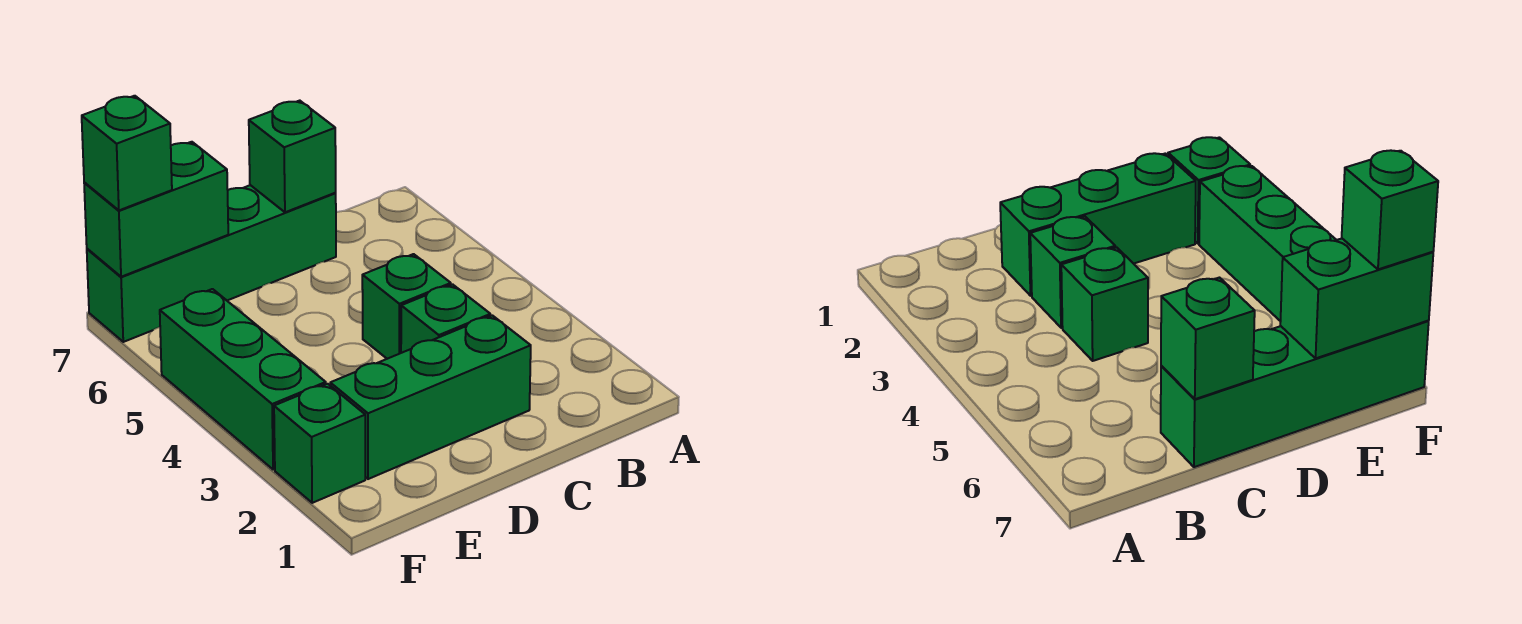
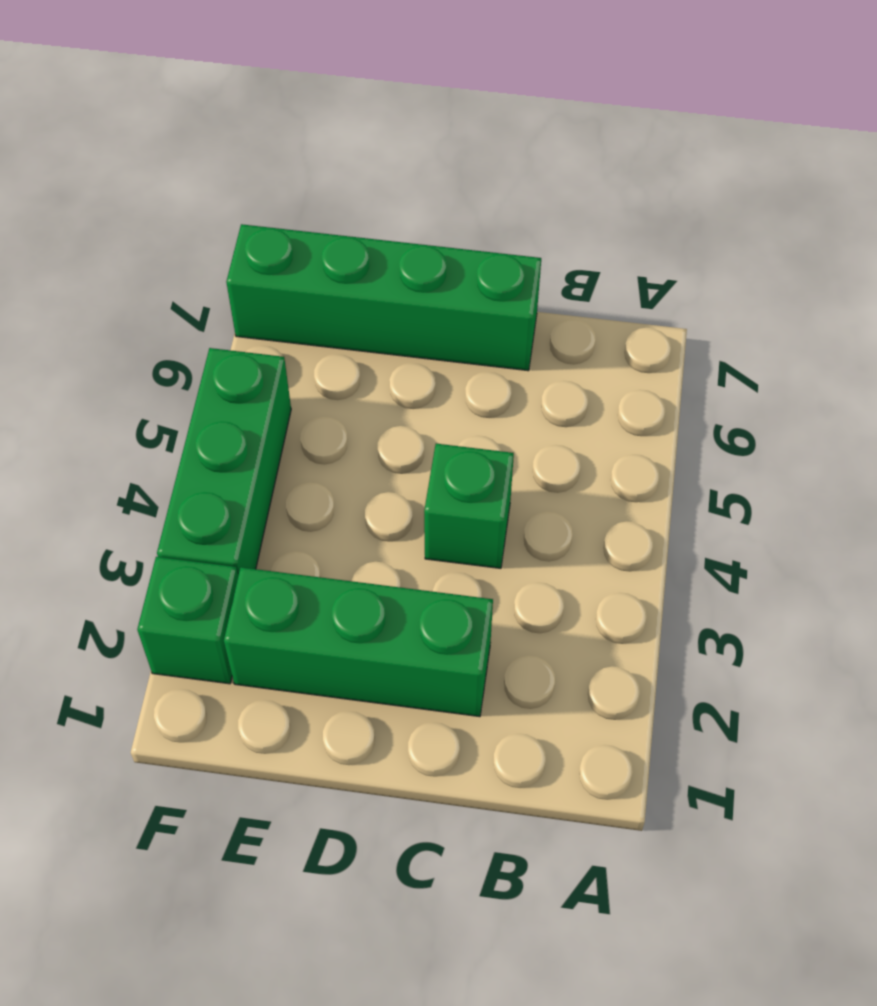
none -> green 1x1 brick [401,284,490,353]
none -> green 1x1 brick [249,101,336,212]

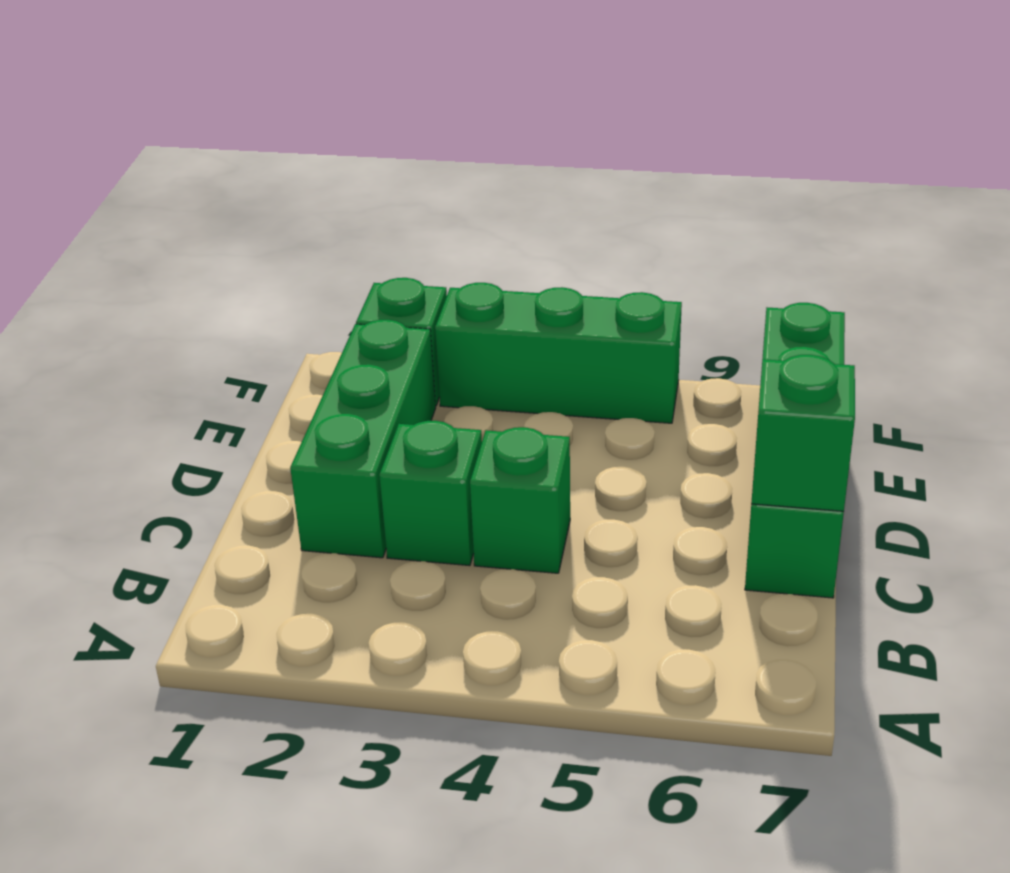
none -> green 1x2 brick [84,142,228,277]
none -> green 1x1 brick [82,96,172,210]

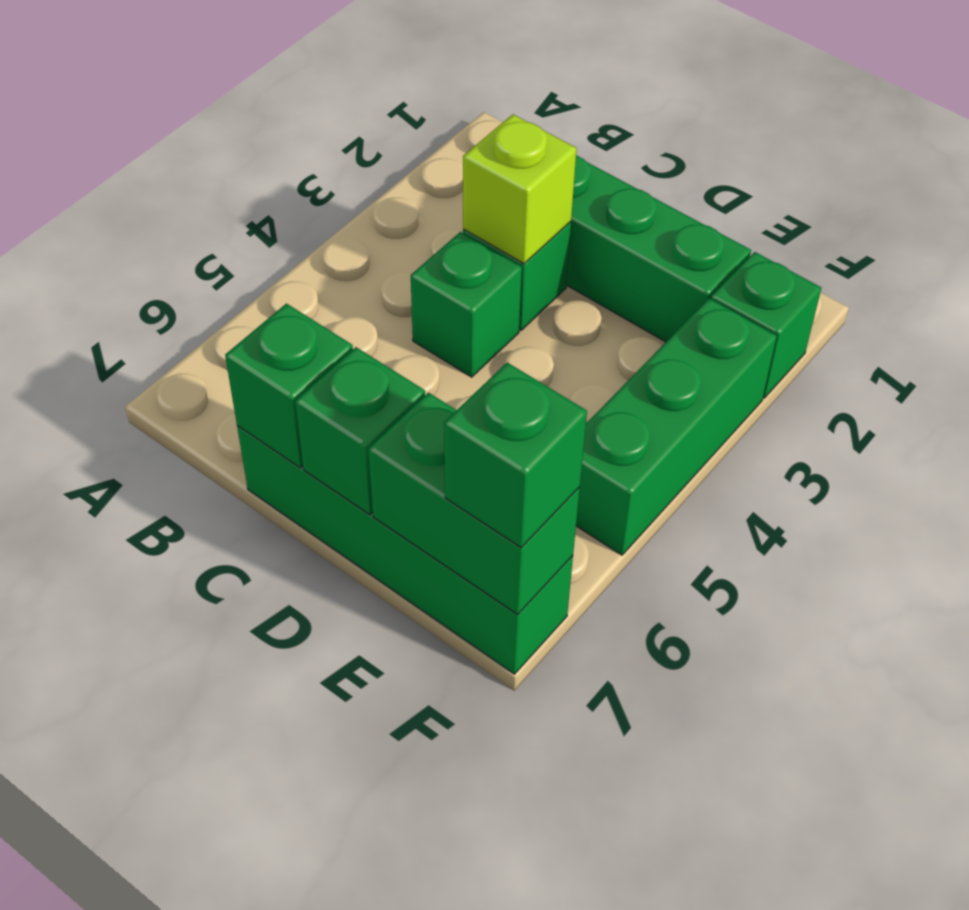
lime 1x1 brick [463,114,577,264] -> none
green 1x1 brick [295,347,425,515] -> none

